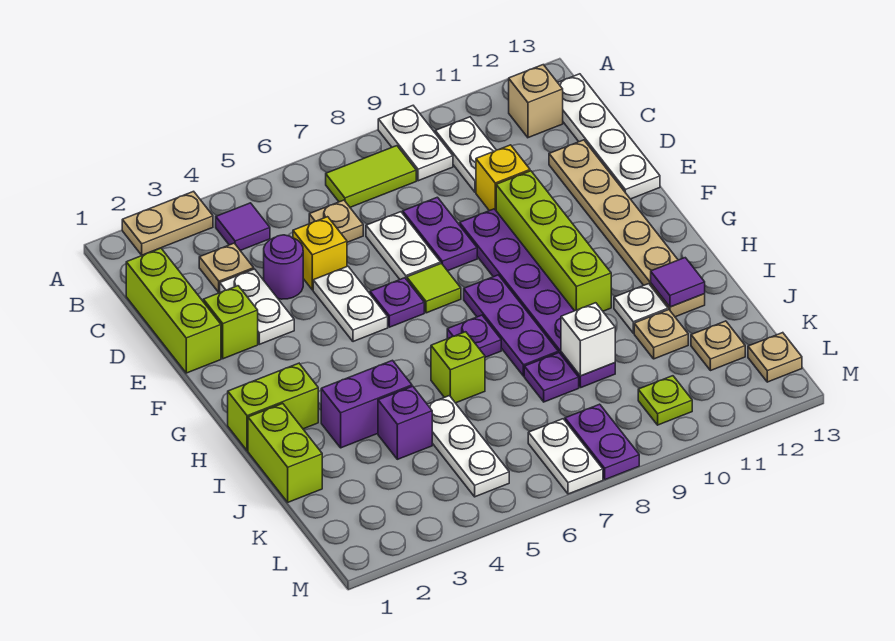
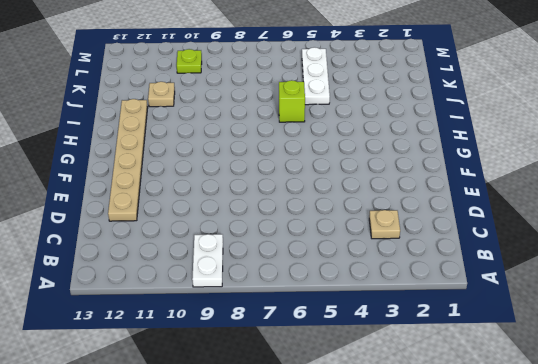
none -> tan 1x2 plate [122,191,213,255]
none -> purple 1x1 tile [216,203,270,251]
none -> lime 1x2 tile [326,146,416,207]
none -> white 1x2 plate [435,117,496,192]

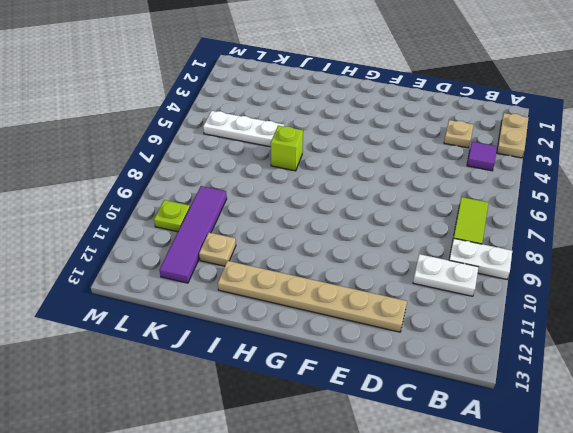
purple 1x4 tile [160,186,227,283] -> tan 1x1 plate [691,321,745,371]
none -> tan 1x1 brick [509,65,563,138]
none -> white 1x4 plate [558,74,660,199]
none -> lime 1x3 brick [126,248,221,373]
none -> tan 1x1 plate [309,200,363,242]

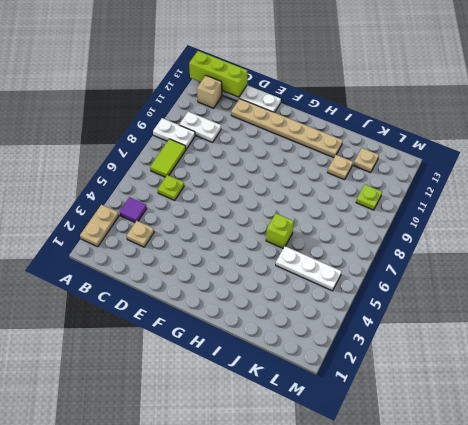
lime 1x3 brick [189,51,247,97] -> lime 1x3 brick moved to [126,248,221,373]
lime 1x1 plate [158,175,184,200] -> tan 1x1 plate [309,200,363,242]
none -> white 1x2 plate [220,269,294,344]
none -> purple 1x1 round brick [264,235,303,299]
none -> yellow 1x1 brick [293,217,347,290]
none -> white 1x2 plate [366,212,441,280]

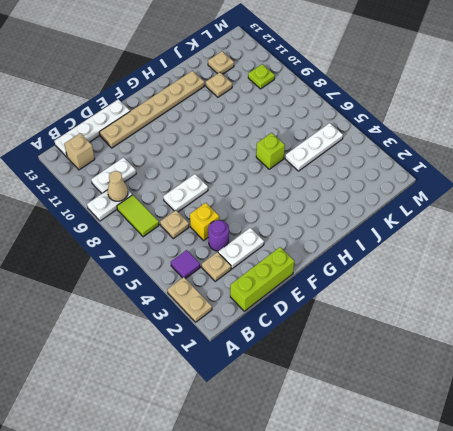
tan 1x1 cone [108,171,128,201] -> none
none -> purple 1x2 plate [403,197,477,271]
none -> yellow 1x1 brick [476,145,530,211]
none -> lime 1x1 brick [203,286,258,359]
none -> white 1x2 plate [313,266,388,342]

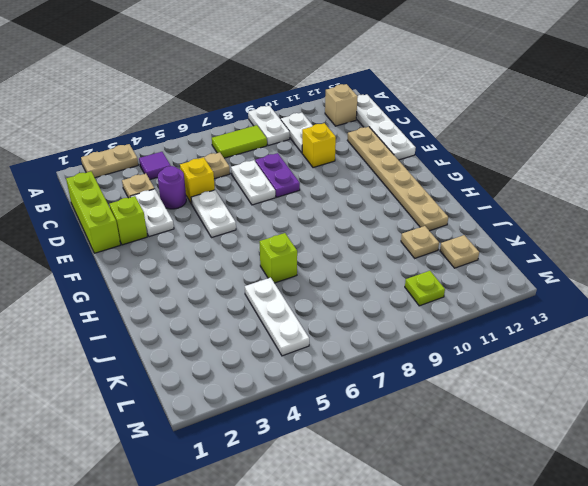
none -> purple 1x6 plate [460,209,615,388]
none -> lime 1x4 brick [496,171,611,311]
none -> purple 1x1 plate [370,278,424,327]
none -> lime 1x1 tile [407,263,461,313]

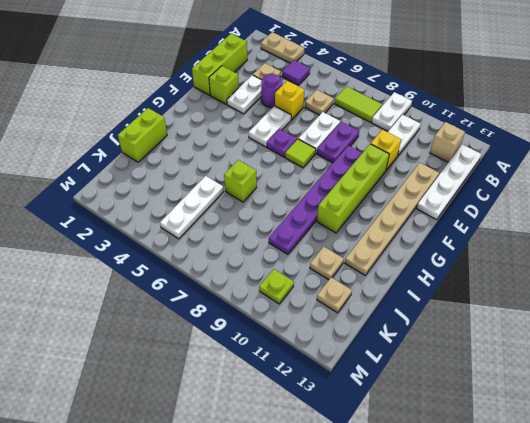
none -> purple 1x3 plate [464,275,558,376]
none -> lime 1x2 brick [228,363,318,451]
none -> purple 1x1 plate [447,315,501,357]
none -> purple 1x2 brick [321,360,412,448]

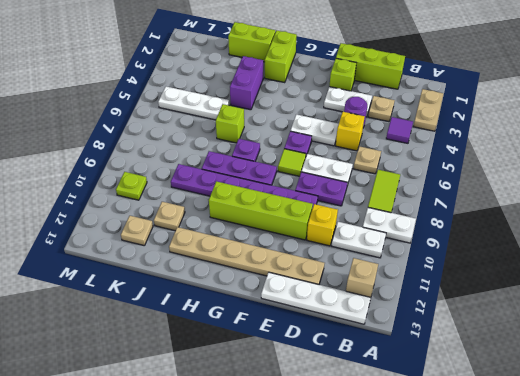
none -> white 1x1 plate [614,284,668,333]
none -> purple 1x1 brick [378,386,432,459]
none -> purple 1x1 plate [524,353,579,402]
none -> white 1x2 plate [528,419,603,494]

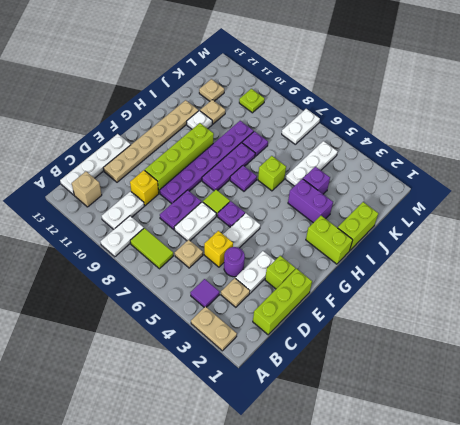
none -> purple 1x2 plate [565,404,639,480]
none -> tan 1x1 plate [748,333,802,382]
none -> purple 1x1 tile [651,258,705,307]
none -> white 1x1 brick [561,303,615,376]

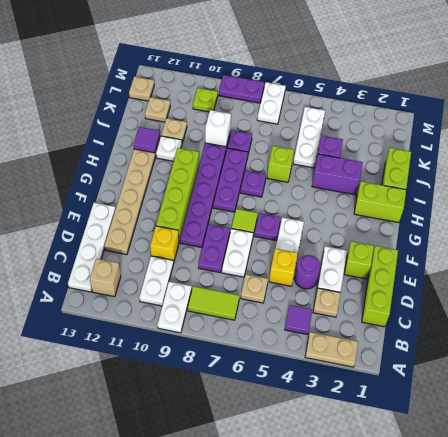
purple 1x2 plate [219,75,264,103] -> purple 1x2 plate turned to [565,404,639,480]

